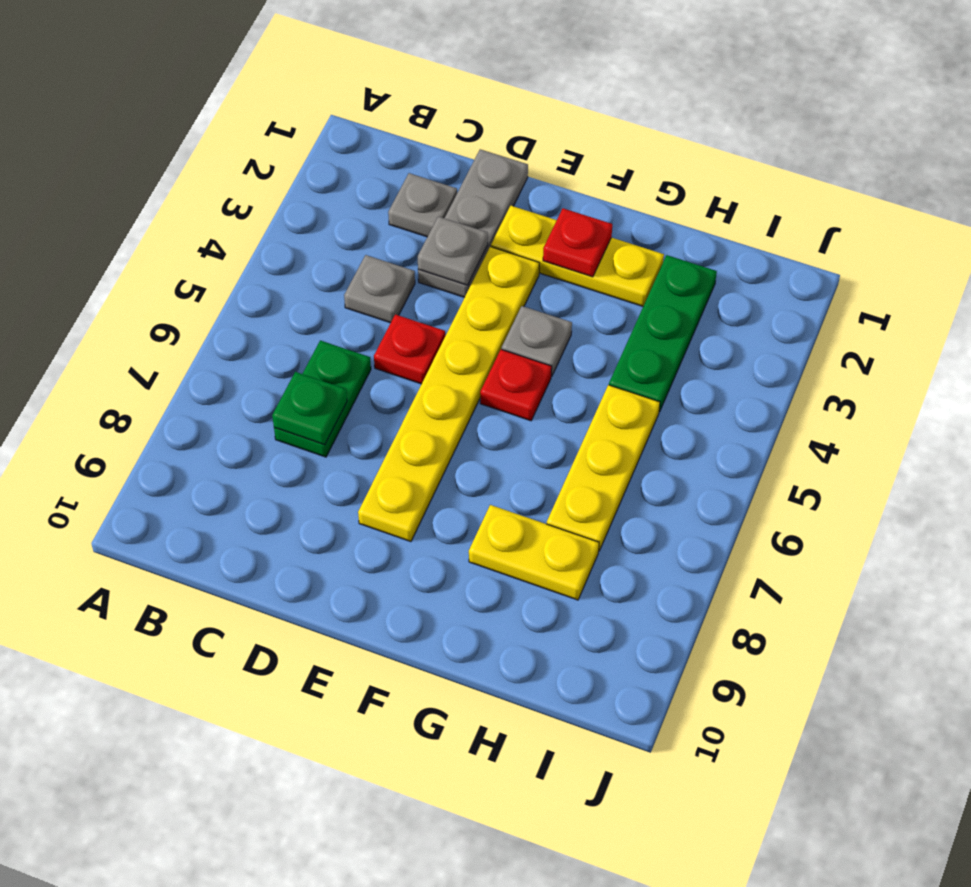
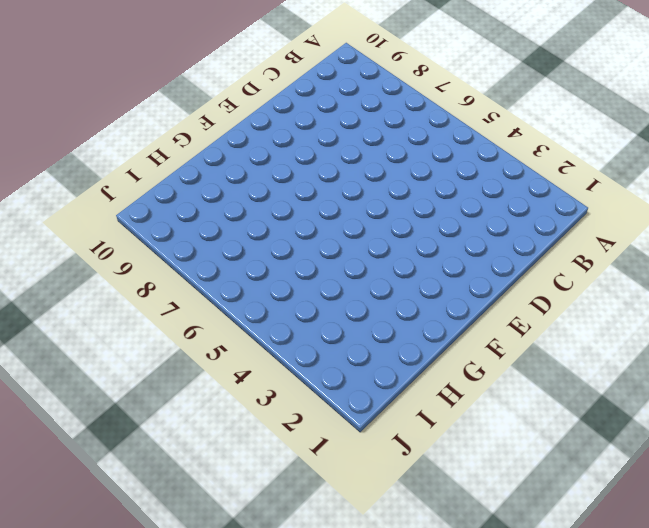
none -> grey 1x1 plate [388,173,457,237]
none -> grey 1x1 plate [344,255,415,323]
none -> green 1x2 plate [274,340,371,457]

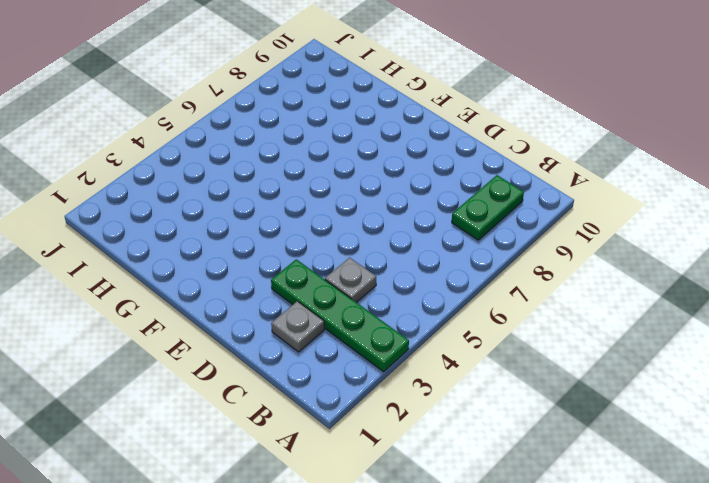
green 1x4 plate [271,259,409,372] -> grey 1x3 plate [418,149,528,297]
green 1x2 plate [452,175,524,240] -> green 1x2 plate moved to [274,340,371,457]
none -> red 1x1 plate [374,314,445,384]
none -> yellow 1x3 plate [491,206,664,306]
none -> yellow 1x6 plate [358,247,539,542]

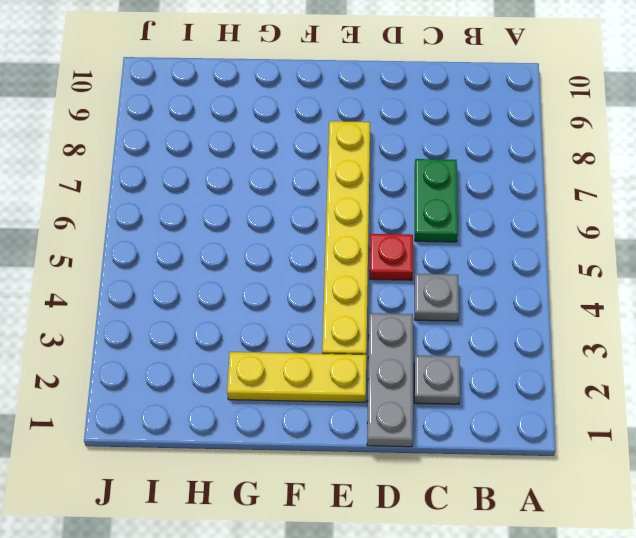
none -> grey 1x1 plate [502,306,572,376]
none -> red 1x1 plate [480,349,552,421]
none -> yellow 1x2 plate [469,505,599,600]

